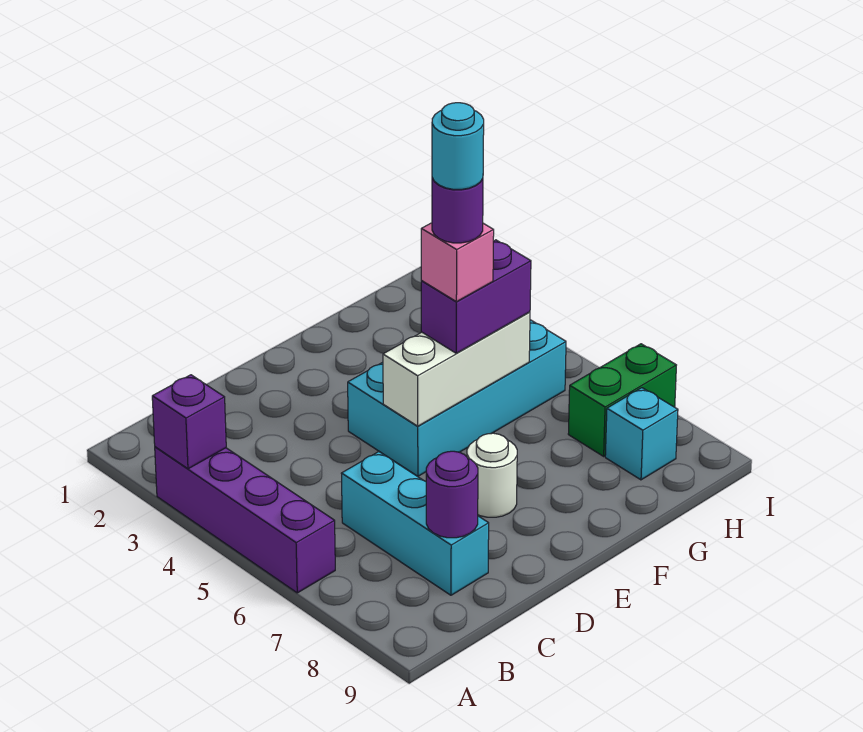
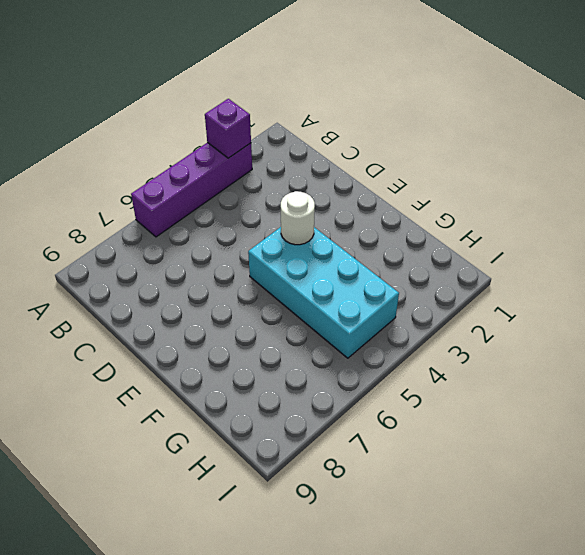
white 1x1 round brick [281,191,315,245] -> white 1x1 round brick moved to [467,433,517,517]
none -> cyan 1x3 brick [341,452,489,595]
none -> green 1x2 brick [568,344,676,456]
none -> cyan 1x1 brick [605,388,678,480]

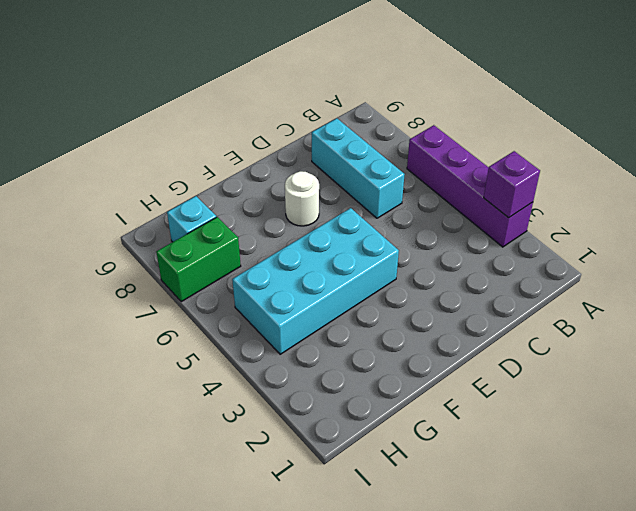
none -> purple 1x1 round brick [426,451,478,538]
none -> white 1x3 brick [383,312,530,426]
none -> purple 1x2 brick [421,240,531,353]

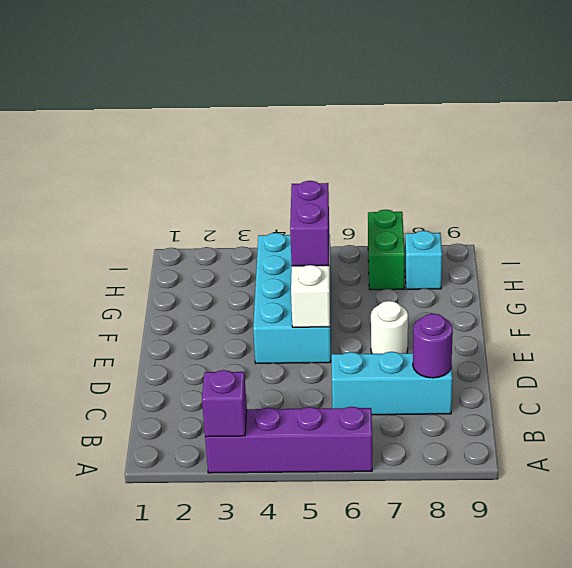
none -> pink 1x1 brick [421,223,494,302]
none -> purple 1x1 round brick [432,178,483,243]
none -> cyan 1x1 round brick [432,103,484,189]

